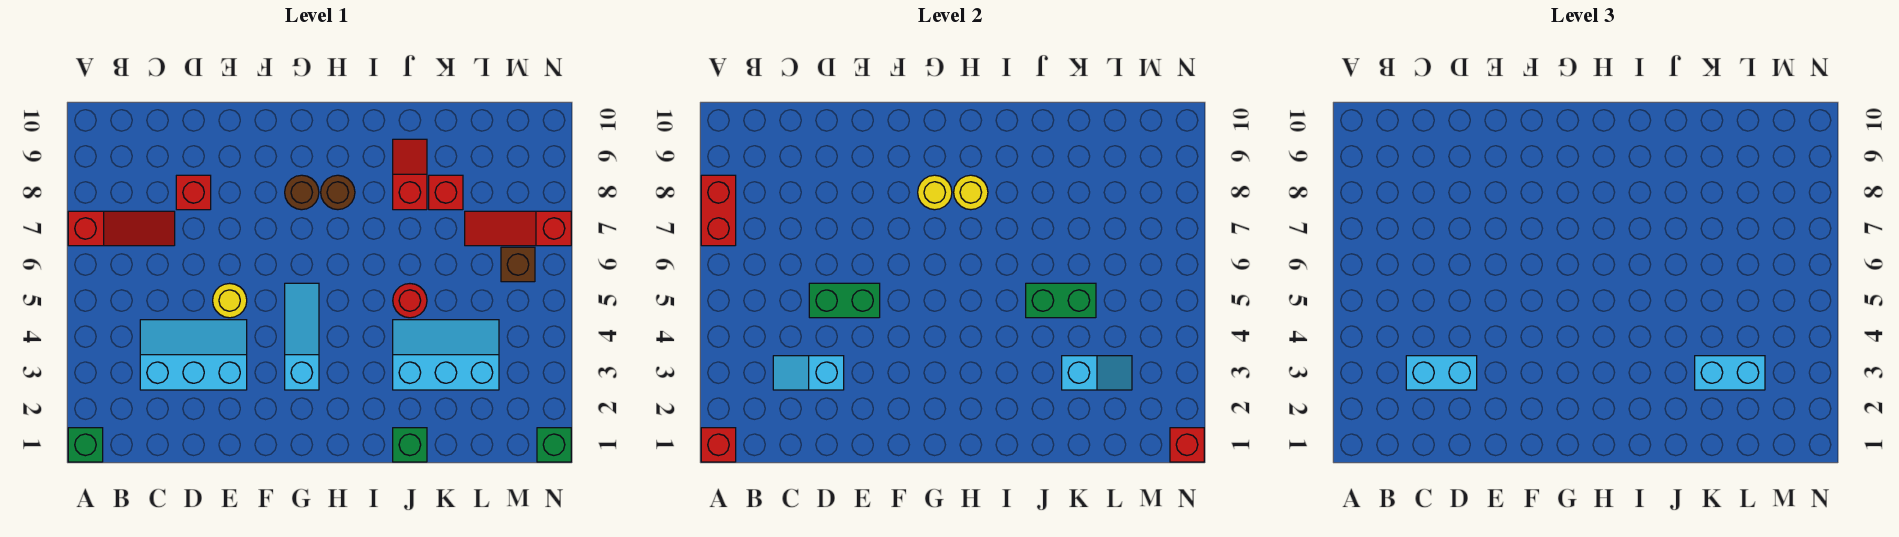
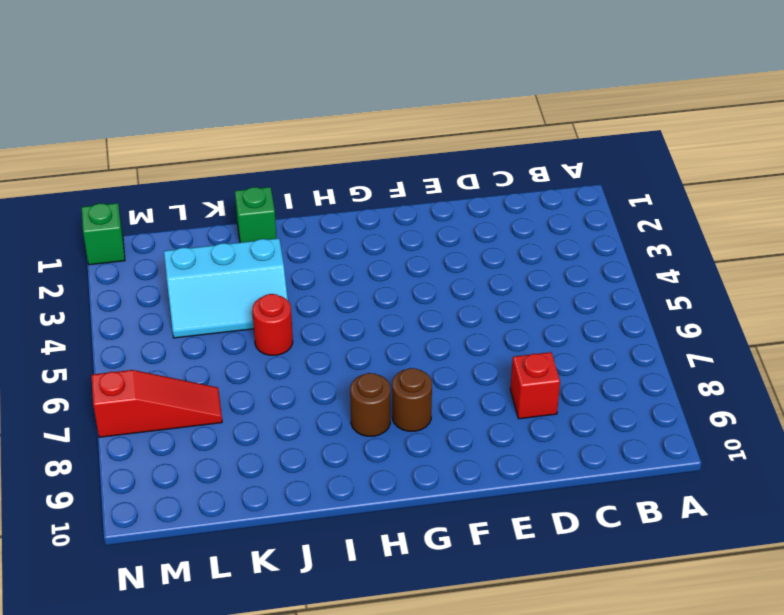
none -> green 1x1 brick [68,428,103,462]
none -> red 1x3 slope [68,211,175,246]
none -> cyan 2x3 slope [140,320,247,390]

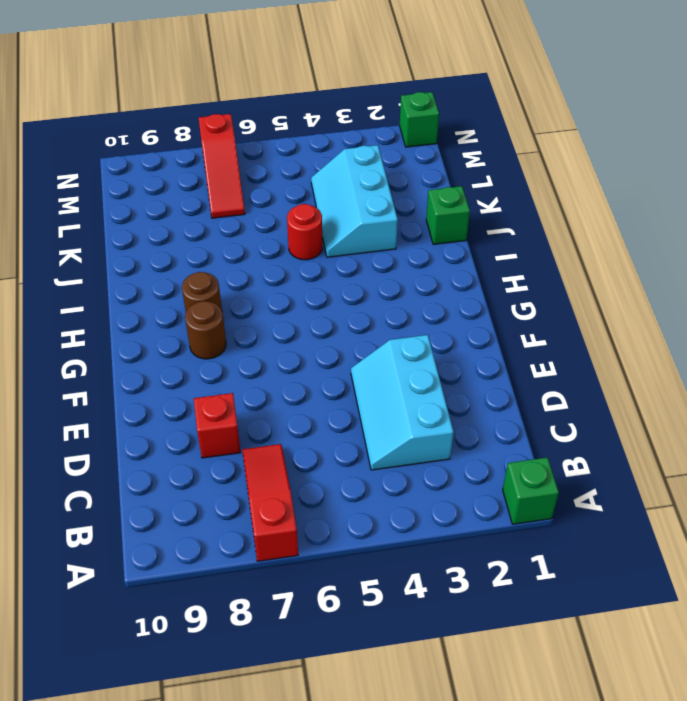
none -> yellow 1x1 round brick [213,283,247,318]
none -> cyan 1x3 slope [285,283,319,390]
none -> red 1x2 slope [393,139,427,210]

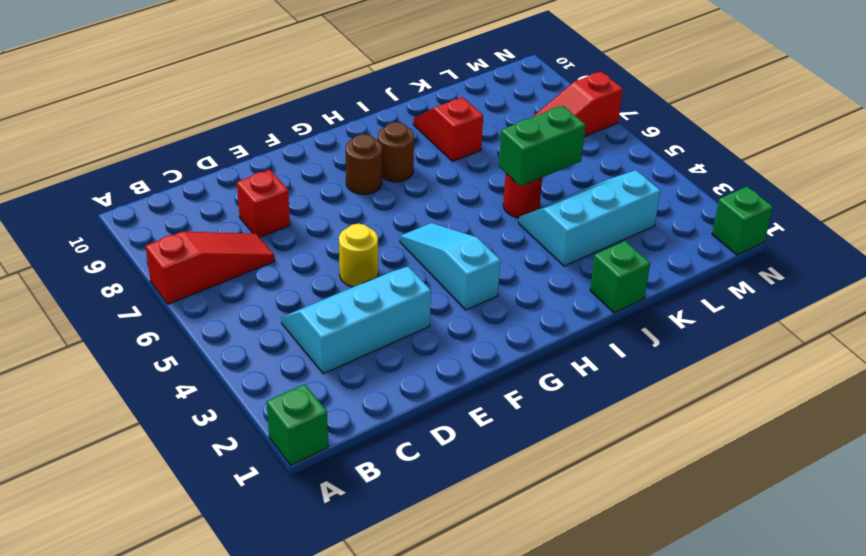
none -> red 1x1 brick [429,175,463,210]
none -> brown 1x1 brick [501,247,535,282]
none -> red 1x1 brick [701,428,736,462]

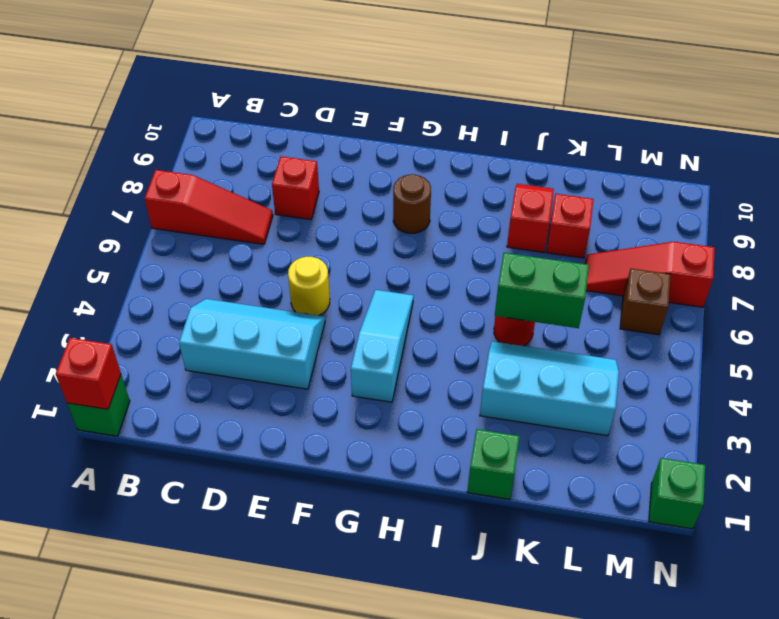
none -> brown 1x1 round brick [321,175,355,210]
none -> red 1x2 brick [701,175,736,246]
none -> cyan 1x2 slope [773,356,844,390]

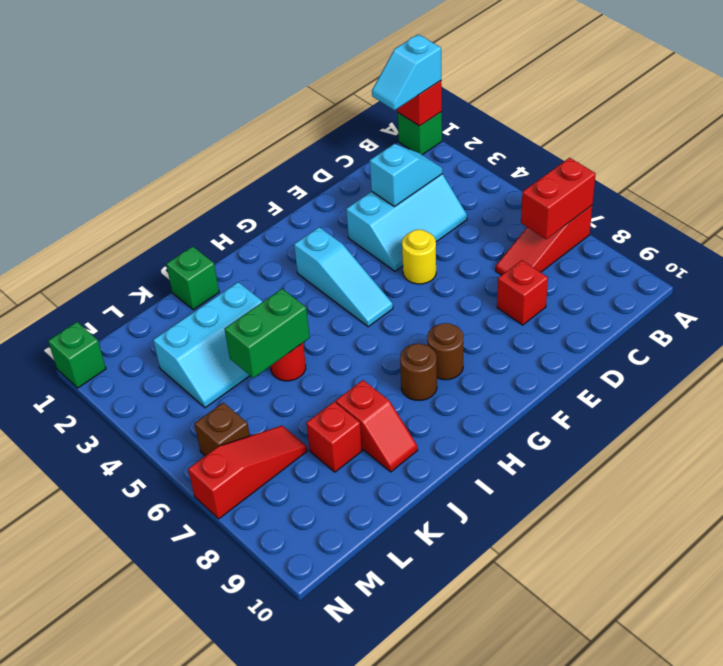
cyan 1x2 slope [372,34,441,110] -> cyan 1x2 slope moved to [1062,356,1132,390]
red 1x2 brick [521,158,596,239] -> red 1x2 brick turned to [701,175,736,246]
none -> green 1x2 brick [809,283,880,318]
none -> yellow 1x1 round brick [918,175,952,210]
none -> yellow 1x1 round brick [954,175,988,210]

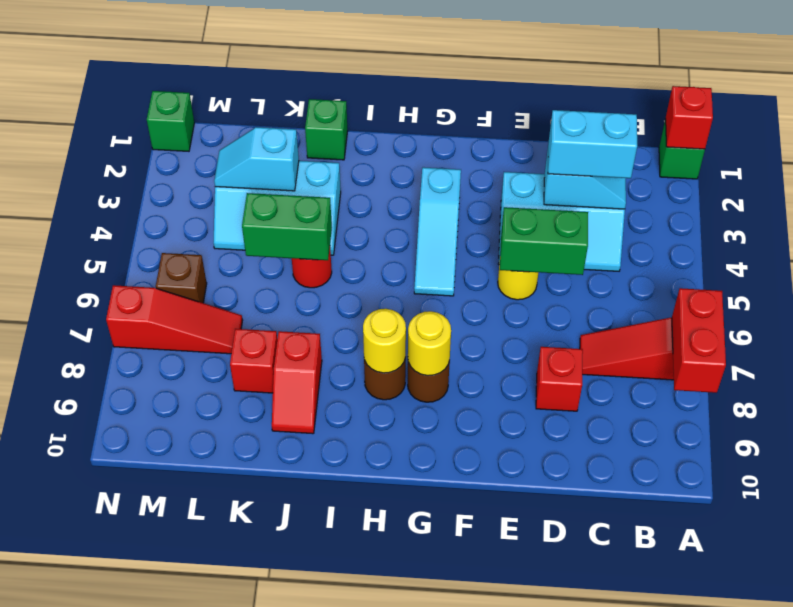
none -> red 1x1 brick [1170,428,1204,462]
none -> cyan 1x2 brick [1695,356,1765,390]

